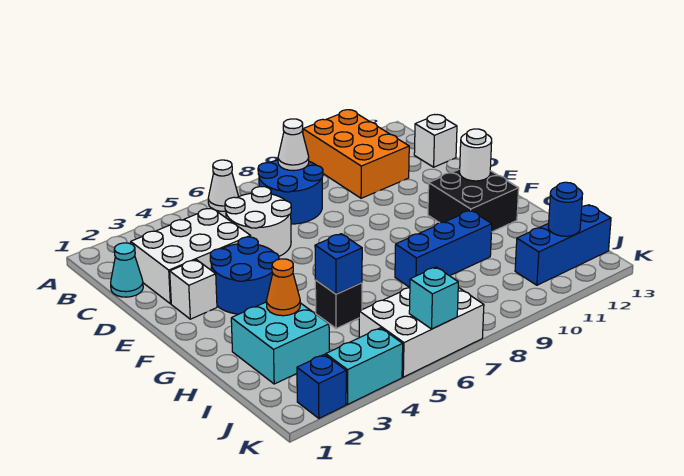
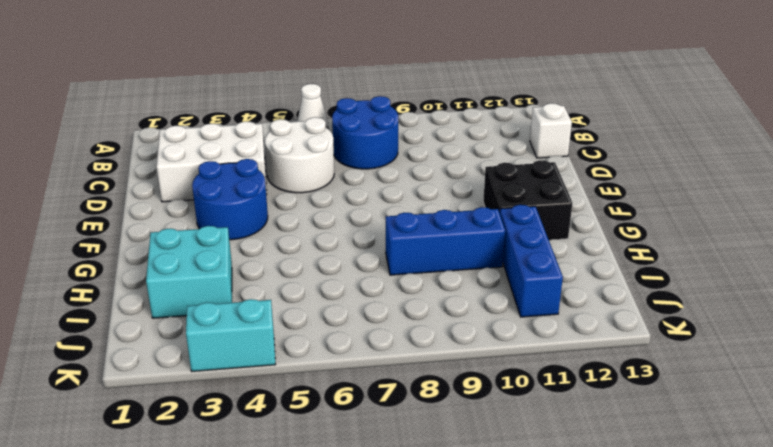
blue 1x3 brick [500,205,563,317] -> blue 1x3 brick turned to [515,205,611,285]
none -> orange 2x3 brick [303,110,409,198]
none -> cyan 1x1 cone [111,243,143,297]
none -> white 1x1 brick [170,260,217,319]

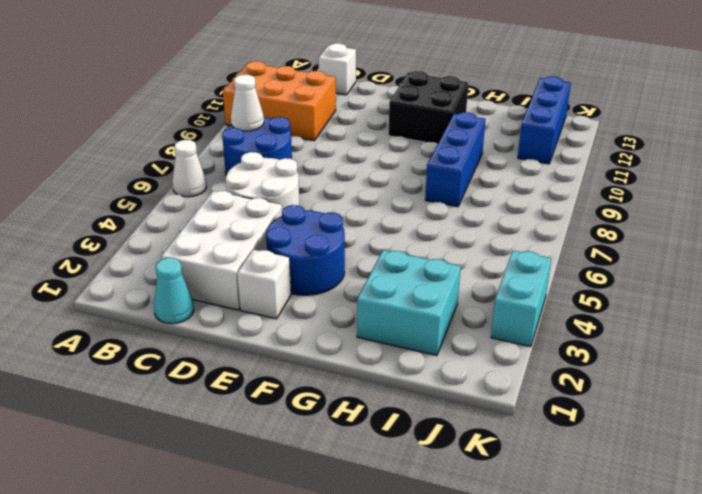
none -> black 1x1 brick [315,280,362,328]
none -> white 2x3 brick [359,287,484,377]
none -> blue 1x1 brick [297,354,346,418]

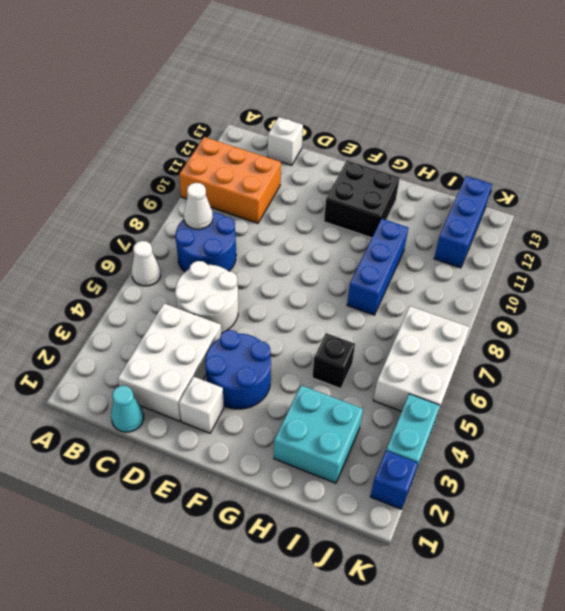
none -> white 1x1 round brick [460,129,492,181]
none -> orange 1x1 cone [266,259,300,316]
none -> blue 1x1 brick [315,234,362,294]

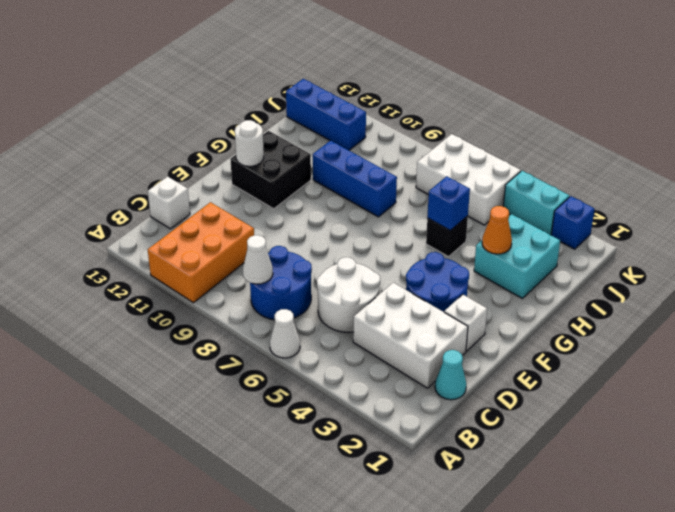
none -> blue 1x1 round brick [548,182,583,236]
none -> cyan 1x1 brick [409,267,458,329]

